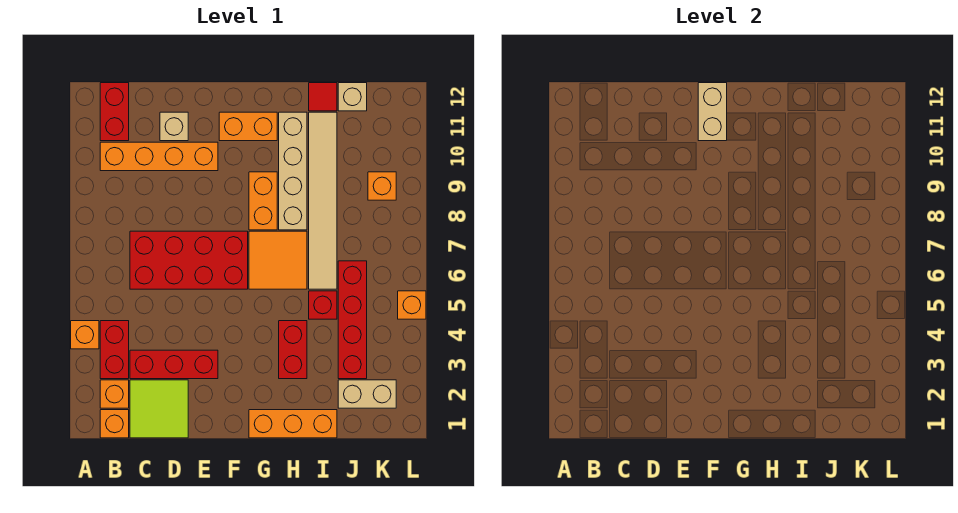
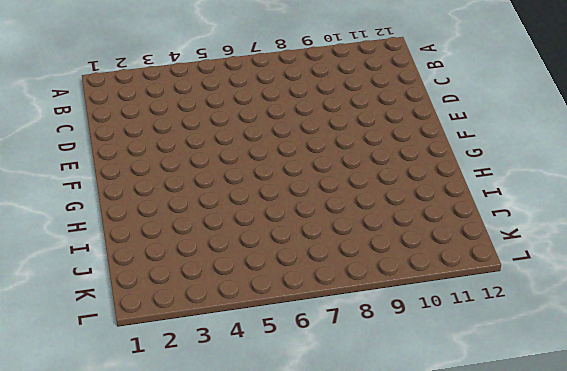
none -> orange 1x1 brick [71,321,99,349]
none -> orange 1x1 brick [100,410,129,438]
none -> orange 1x1 brick [100,380,129,408]

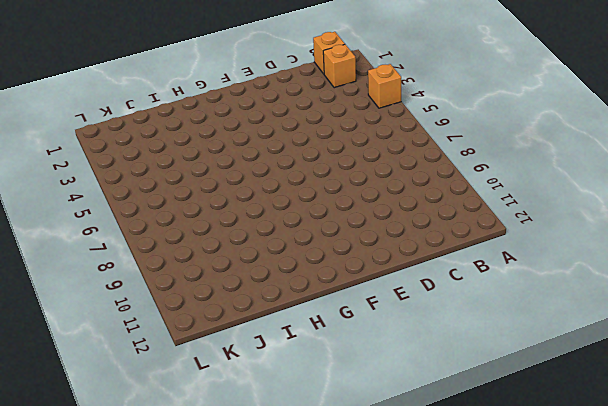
none -> red 1x2 brick [100,321,129,379]
none -> orange 1x4 brick [100,142,218,171]
none -> red 1x2 brick [100,83,129,141]

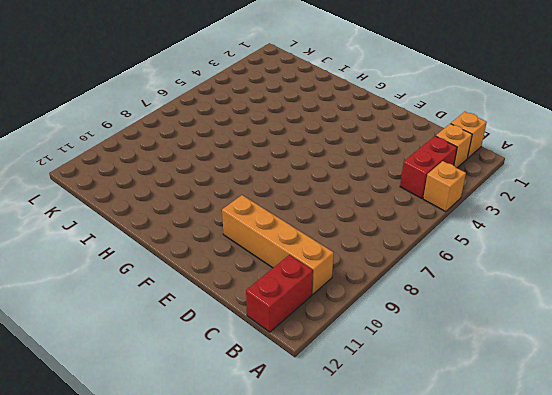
none -> lime 2x2 tile [130,380,188,438]
none -> red 1x3 brick [130,350,218,379]
none -> red 2x4 brick [130,231,248,289]

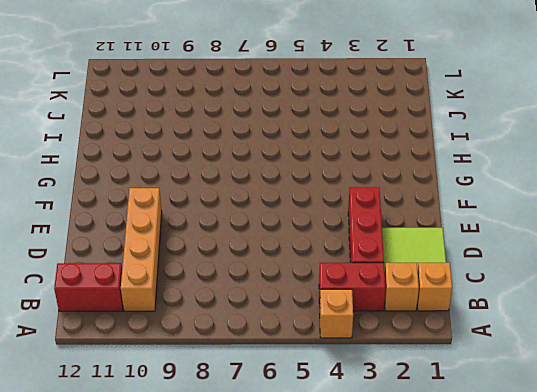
none -> red 2x4 brick [130,231,248,289]
none -> tan 1x1 brick [160,112,188,141]
none -> orange 1x2 brick [219,112,277,141]

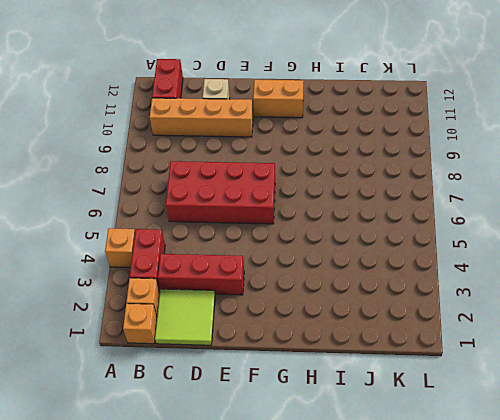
none -> orange 1x3 brick [249,410,337,438]
none -> orange 2x2 tile [249,231,307,289]
none -> orange 1x2 brick [249,172,277,230]

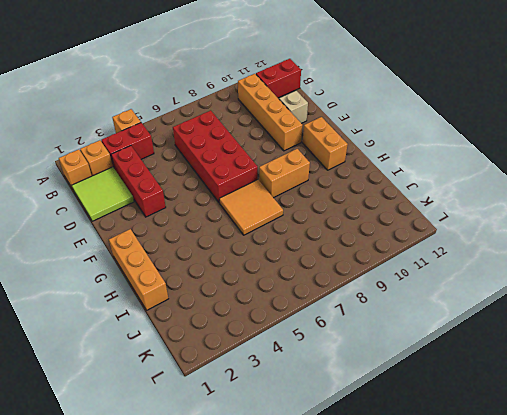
none -> red 1x2 brick [279,321,307,379]
none -> tan 1x4 brick [279,112,307,230]
none -> red 1x1 brick [309,291,337,319]

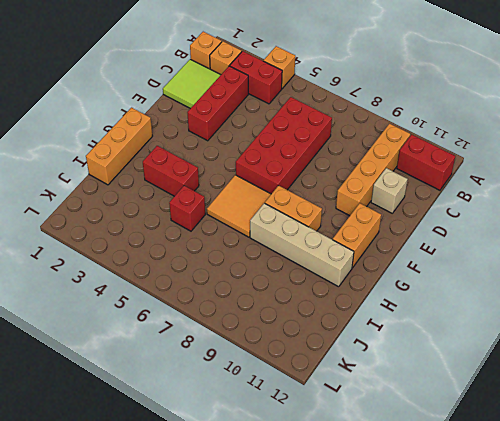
none -> tan 1x6 tile [309,112,337,289]
none -> red 1x1 tile [309,83,337,111]
none -> tan 1x2 brick [338,380,396,408]

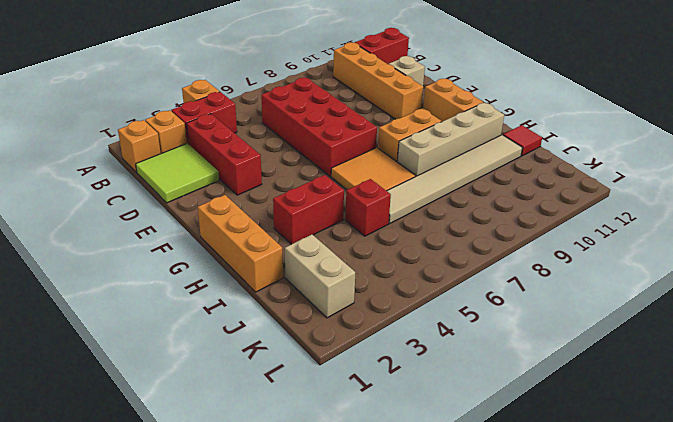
none -> red 1x4 brick [338,261,367,379]
none -> tan 1x1 brick [338,83,367,111]
none -> orange 1x1 brick [368,172,396,200]

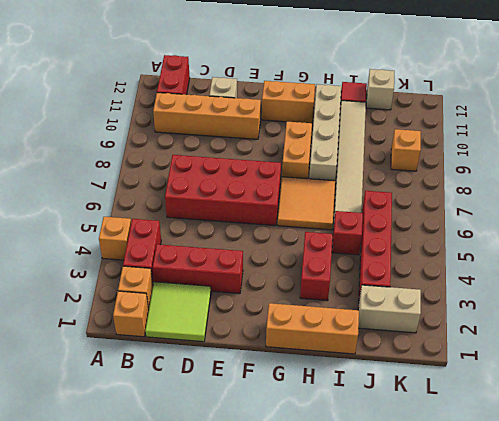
none -> orange 1x1 brick [398,291,426,319]
none -> tan 1x2 brick [698,83,727,141]

